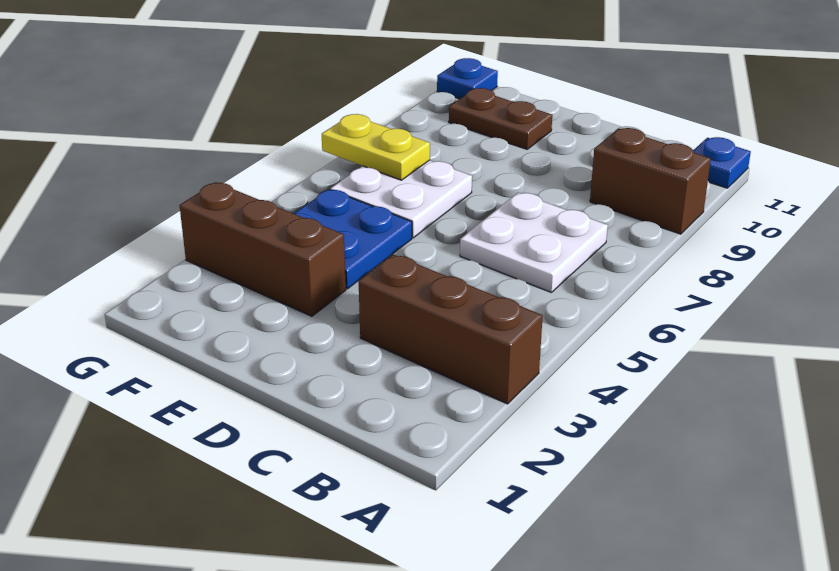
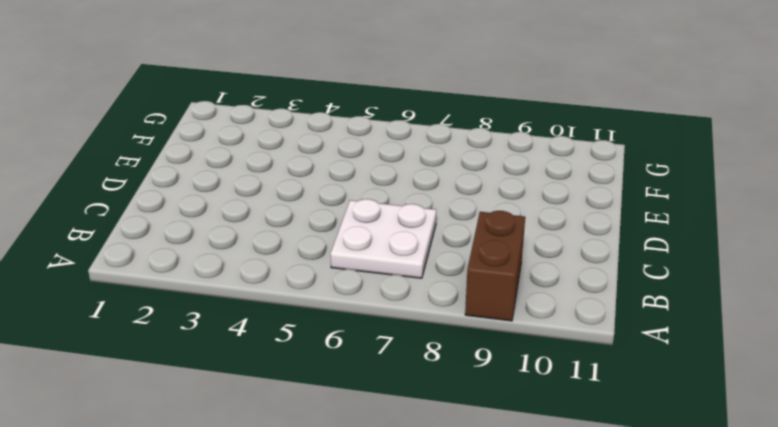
none -> brown 1x3 brick [359,254,543,404]
none -> blue 1x1 plate [693,137,751,188]

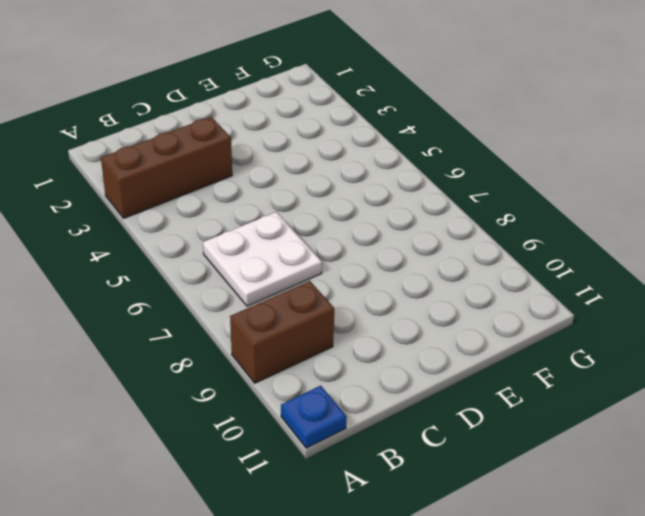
none -> brown 1x3 brick [179,182,346,316]
none -> blue 2x2 plate [294,189,412,289]

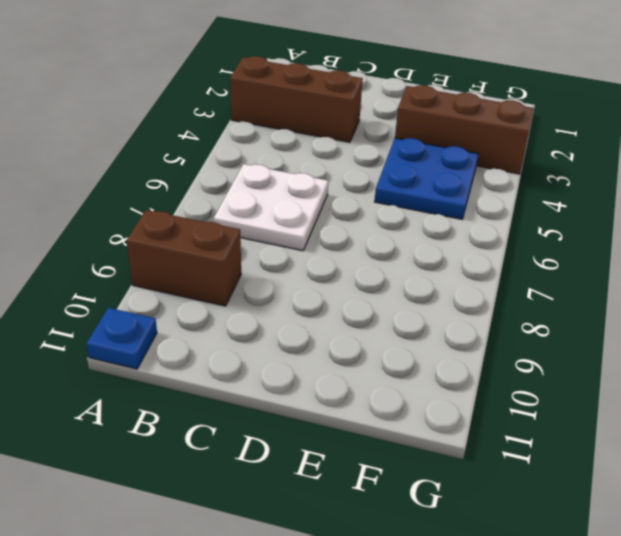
none -> white 2x2 plate [331,160,472,238]
none -> brown 1x2 plate [449,88,552,149]

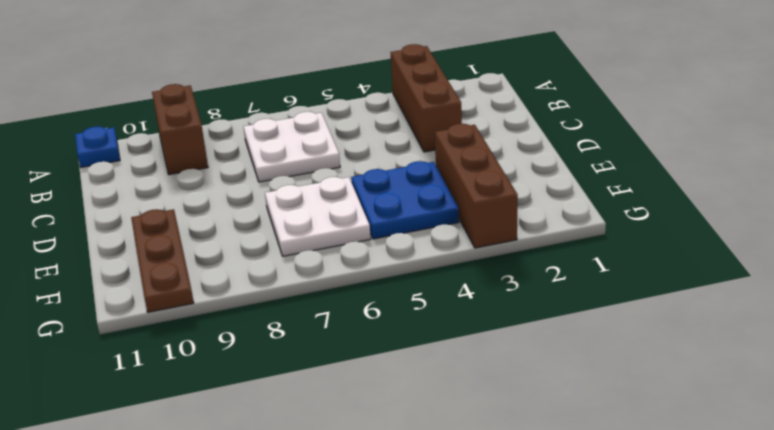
brown 1x3 plate [131,209,194,312] -> brown 1x2 plate [449,88,552,149]
none -> blue 1x1 plate [437,58,498,99]
none -> yellow 1x2 plate [322,114,430,180]

